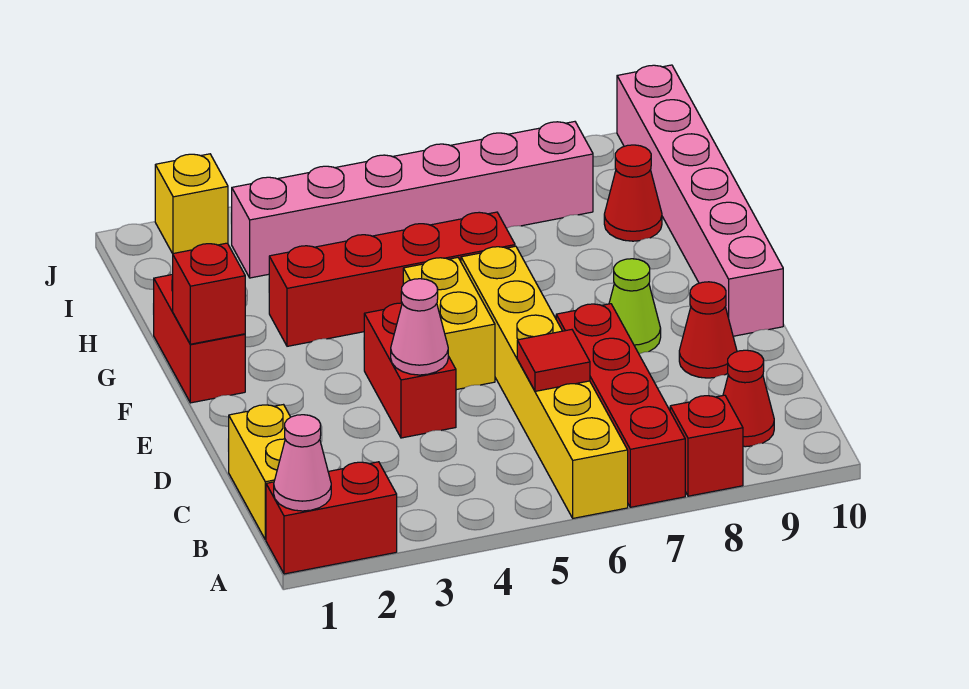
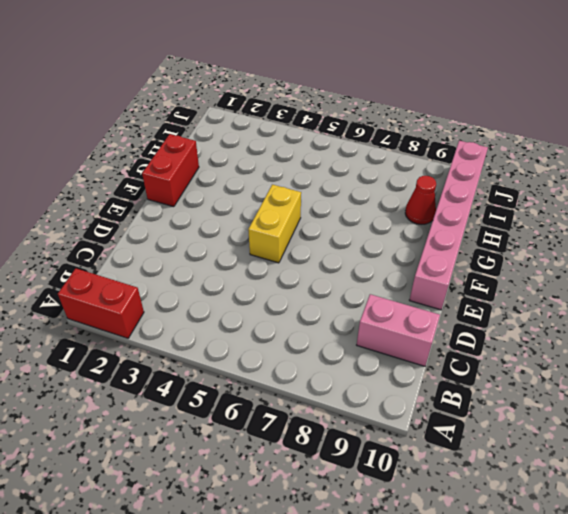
pink 1x2 brick [357,294,440,366] -> none
none -> yellow 1x6 brick [461,246,628,518]
none -> red 1x4 brick [556,304,685,507]
none -> red 1x1 brick [670,395,743,496]

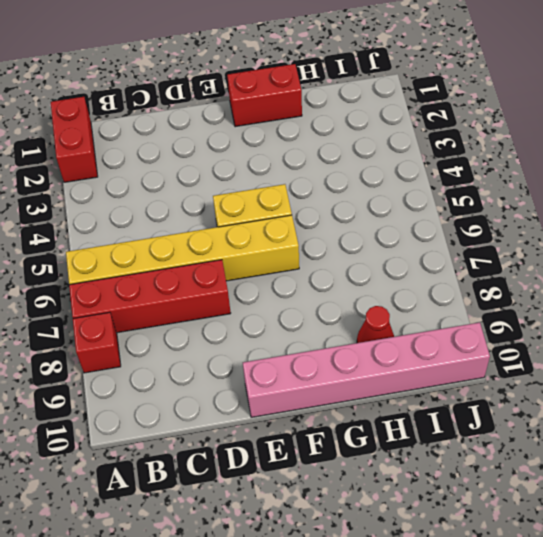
none -> yellow 1x2 brick [229,405,290,540]
none -> red 1x1 cone [723,350,774,447]
none -> red 1x2 brick [364,303,456,438]

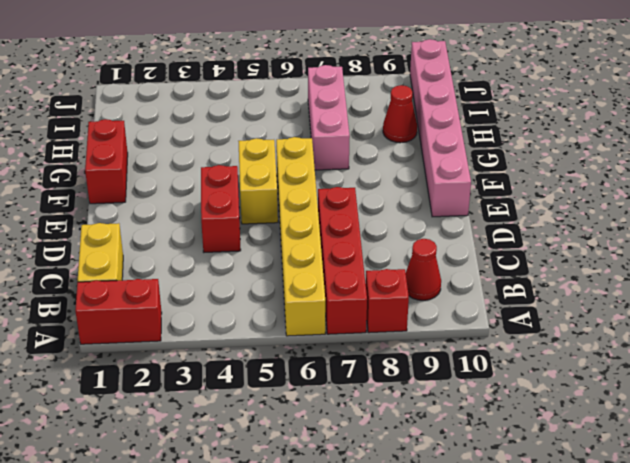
pink 1x3 brick [308,65,350,170] -> pink 1x6 brick [231,122,593,278]
none -> red 1x1 cone [679,282,737,378]
none -> lime 1x1 cone [609,259,661,354]
none -> red 1x4 brick [269,212,515,346]

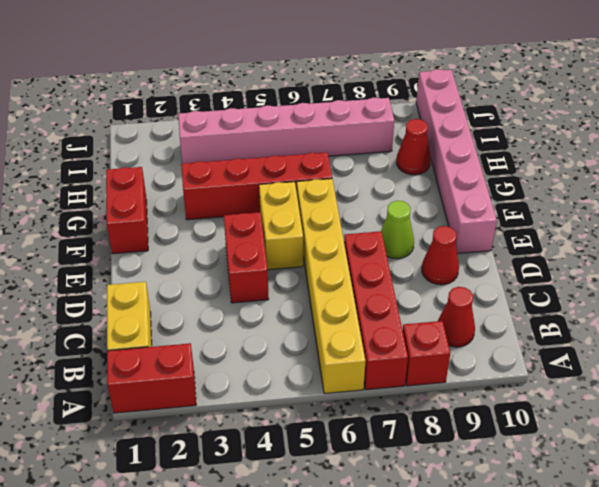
none -> yellow 1x1 brick [155,154,228,254]
none -> pink 1x1 cone [274,415,331,511]
none -> red 1x1 tile [517,330,590,391]

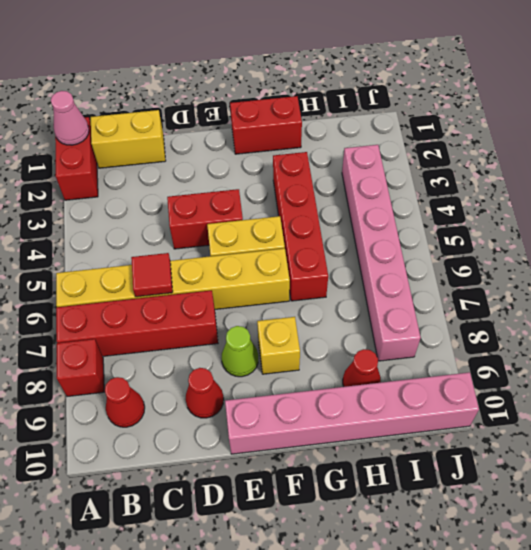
yellow 1x1 brick [257,317,300,374] -> yellow 1x1 brick moved to [155,154,228,254]
none -> pink 1x1 cone [391,279,448,375]
none -> red 1x1 brick [173,243,245,344]

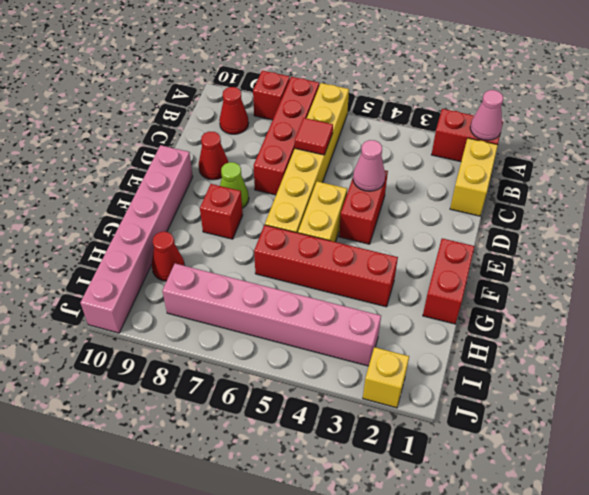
red 1x1 brick [200,184,243,239] -> red 1x1 brick moved to [173,243,245,344]

